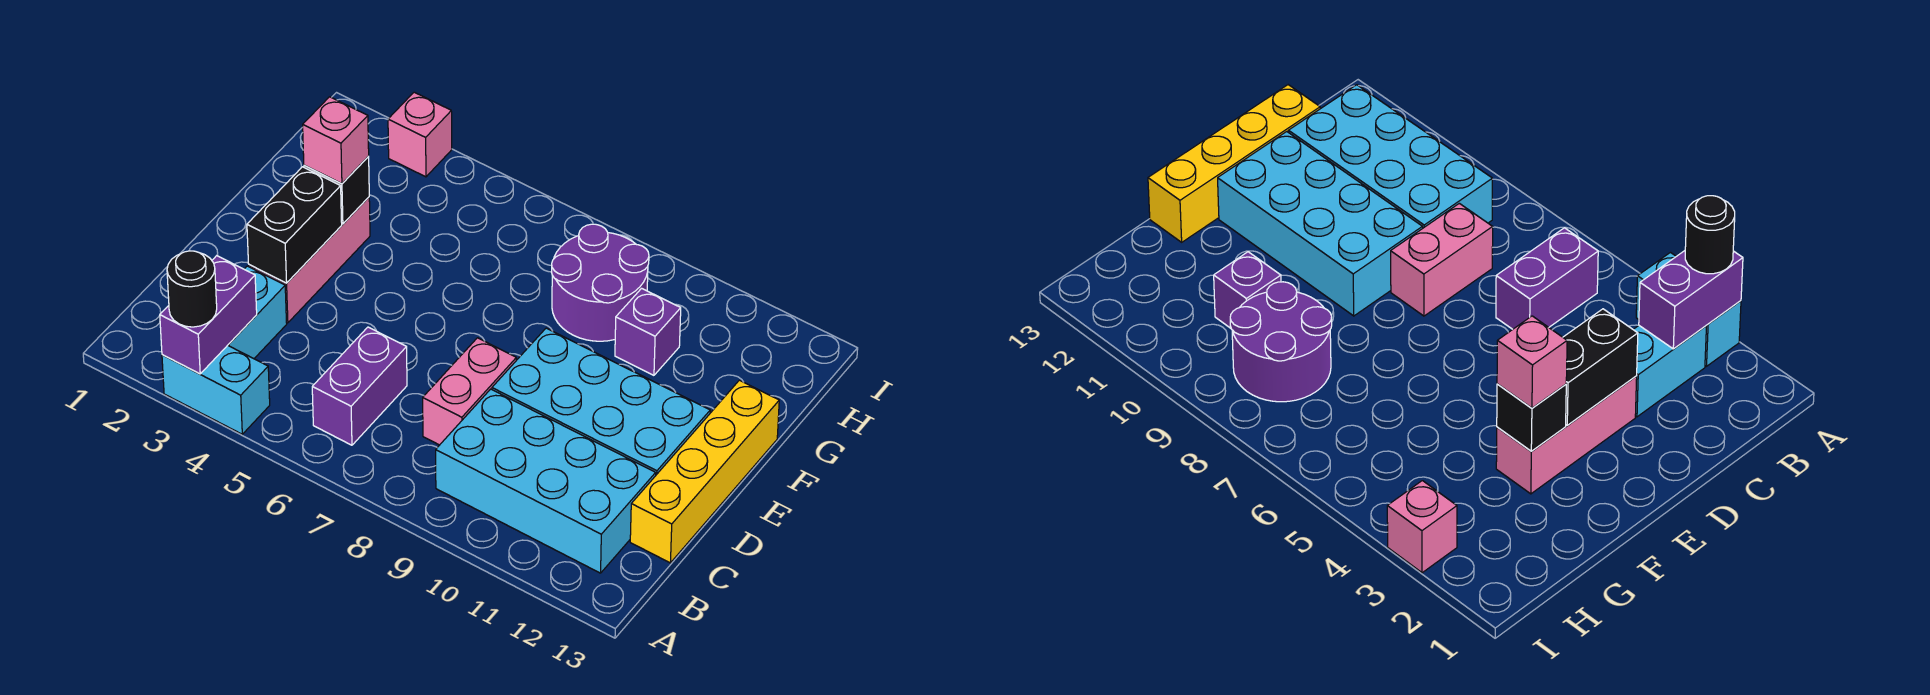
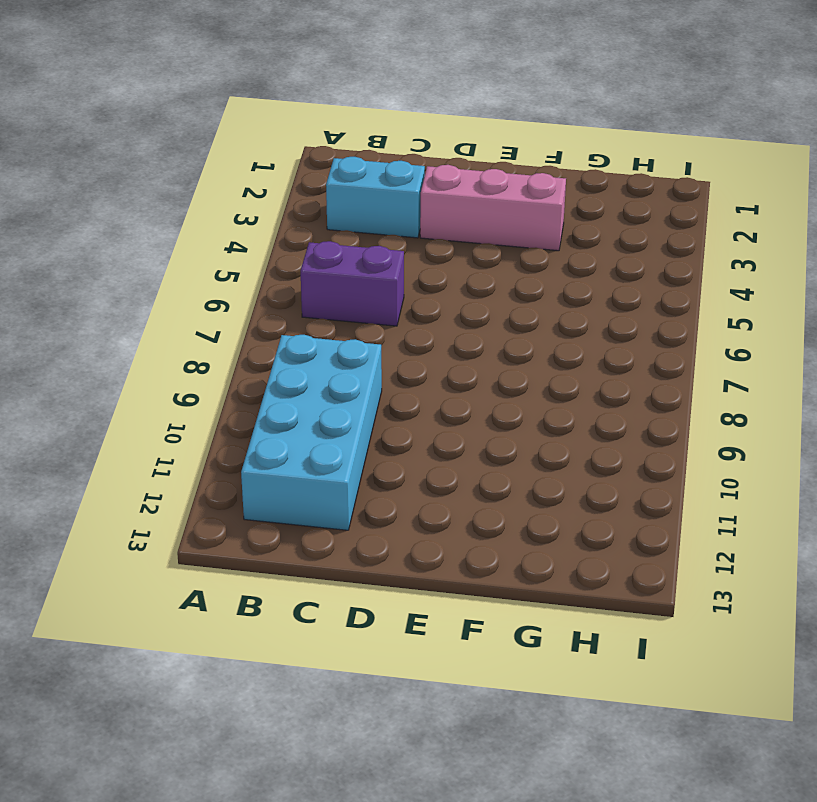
none -> cyan 1x2 brick [162,345,270,434]
none -> pink 1x2 brick [423,338,516,445]
none -> yellow 1x4 brick [630,380,779,563]

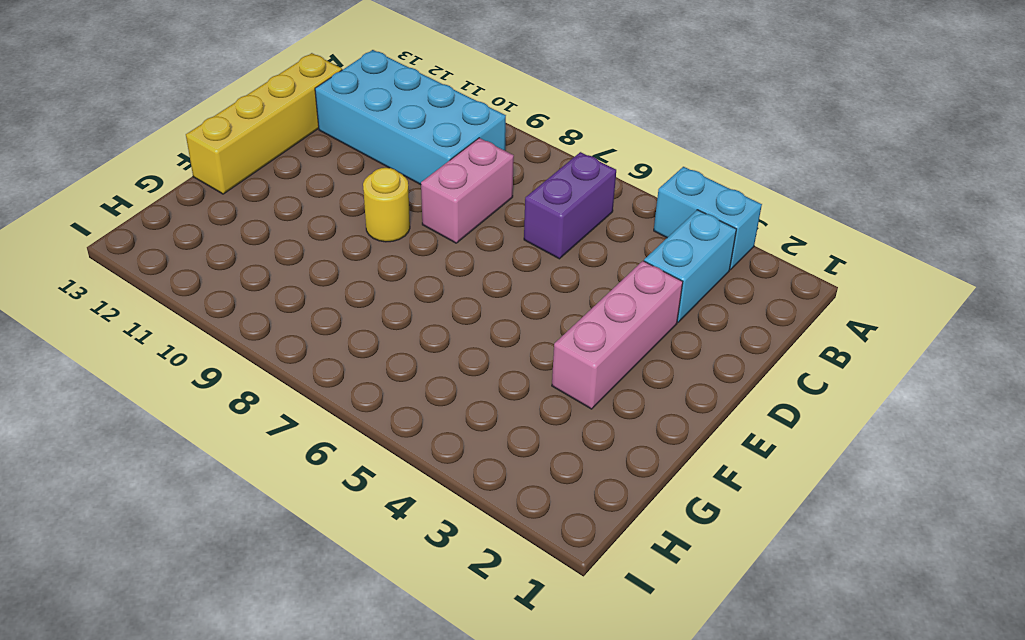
yellow 1x1 round brick [363,168,410,242] -> cyan 2x4 brick [492,328,710,475]
none -> purple 2x2 round brick [552,224,649,341]
none -> purple 1x1 brick [615,288,681,375]
none -> pink 1x1 brick [388,92,452,177]

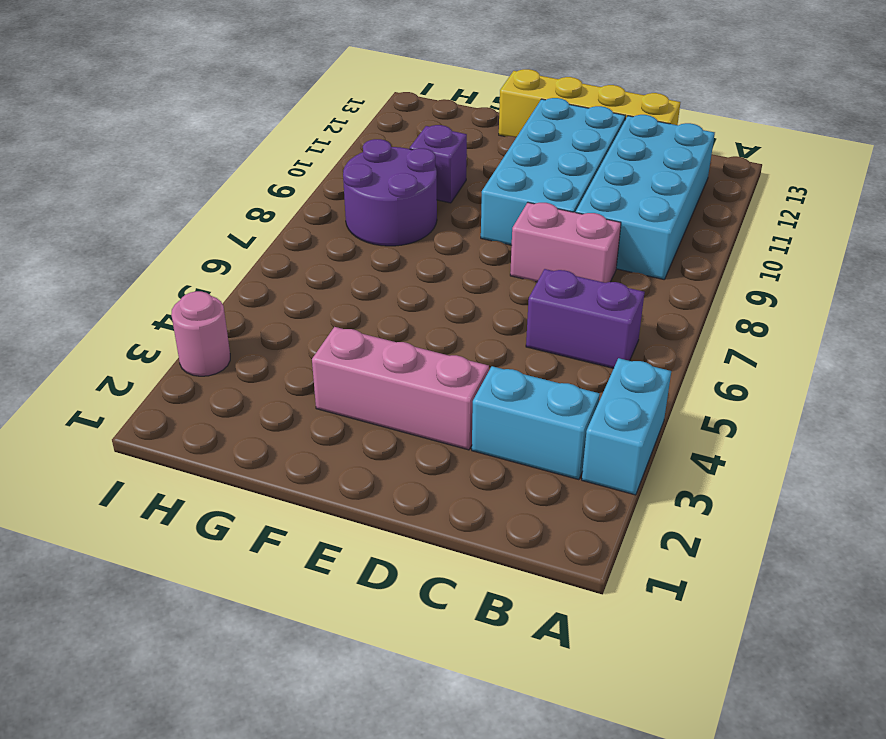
pink 1x1 round brick [171,291,230,376] -> pink 1x1 brick [388,92,452,177]
none -> purple 1x2 brick [160,256,257,374]
none -> black 1x2 brick [247,167,342,283]
none -> black 1x1 brick [304,157,369,224]

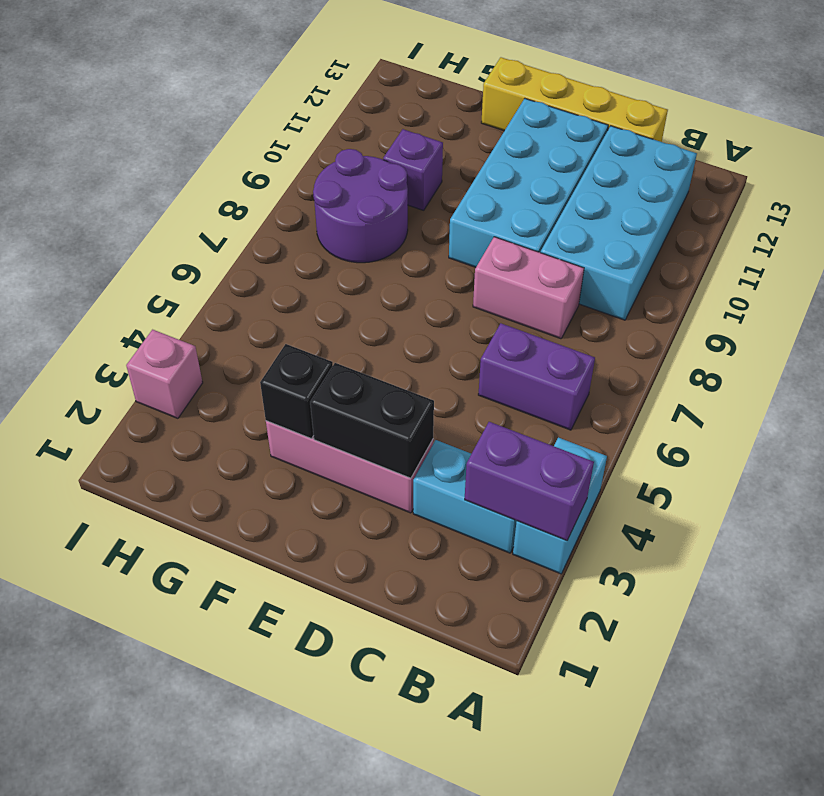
none -> black 1x1 round brick [167,251,217,327]
none -> pink 1x1 brick [303,97,369,184]

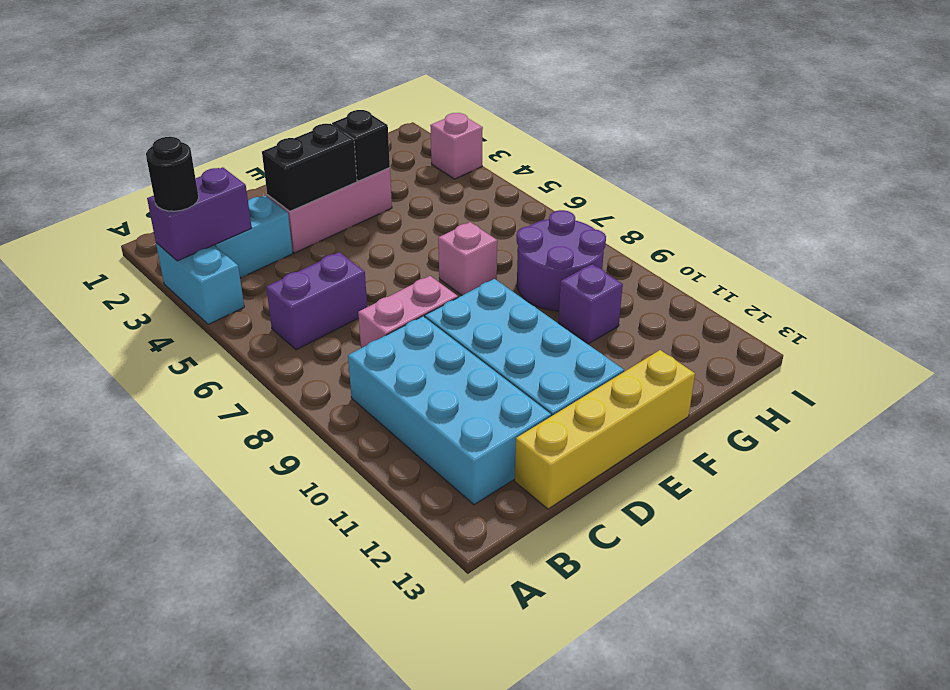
pink 1x1 brick [438,222,497,295] -> pink 1x1 brick moved to [303,97,369,184]

